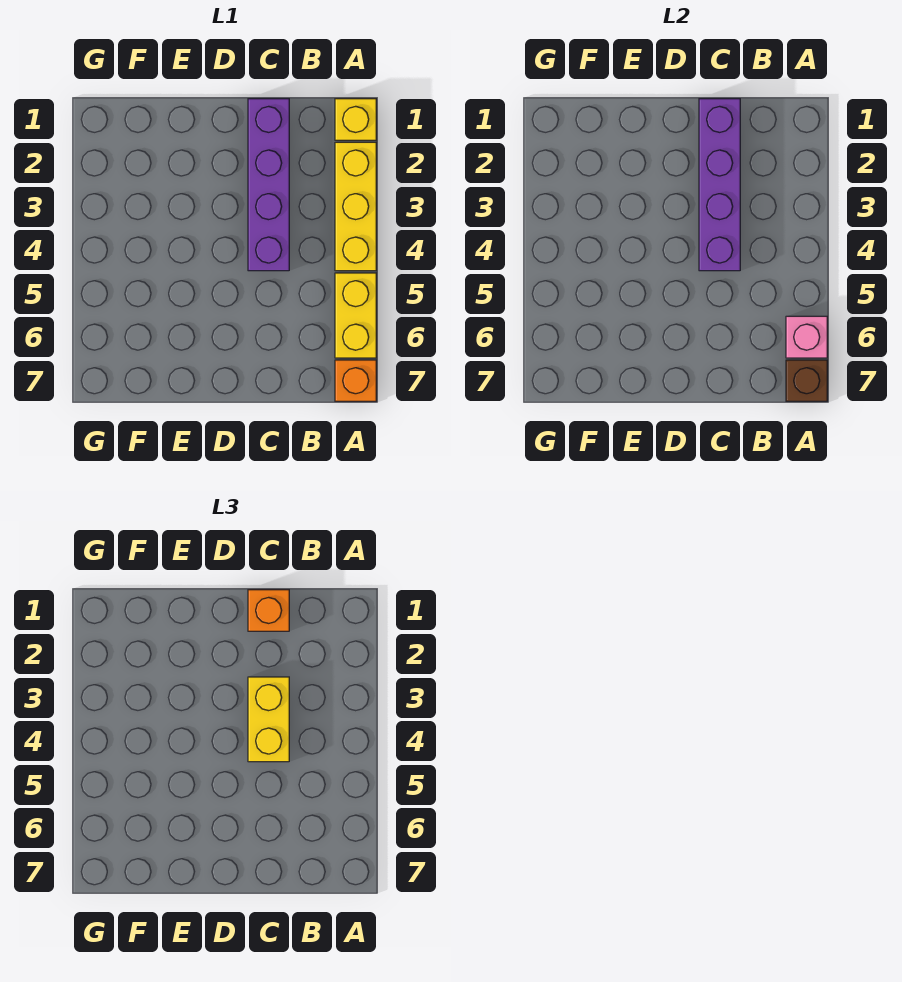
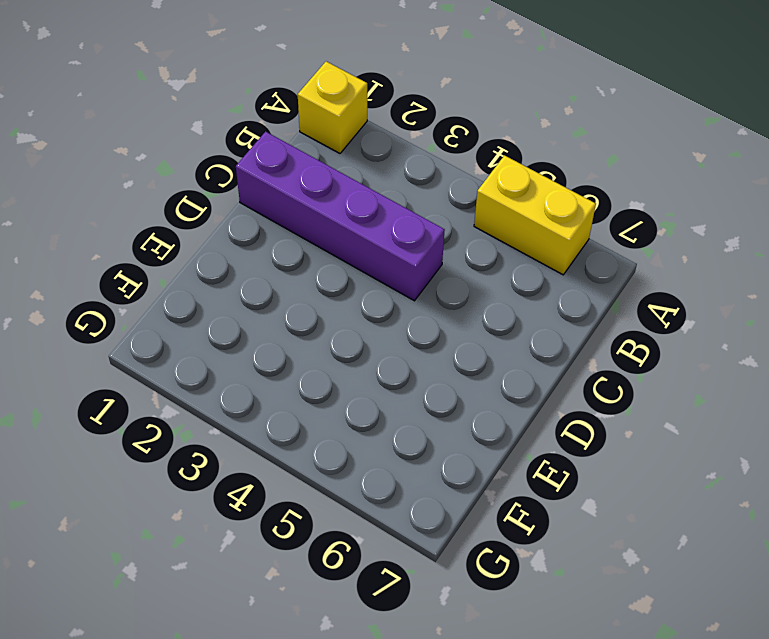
none -> yellow 1x3 brick [335,142,376,271]
none -> orange 1x1 brick [335,360,376,401]

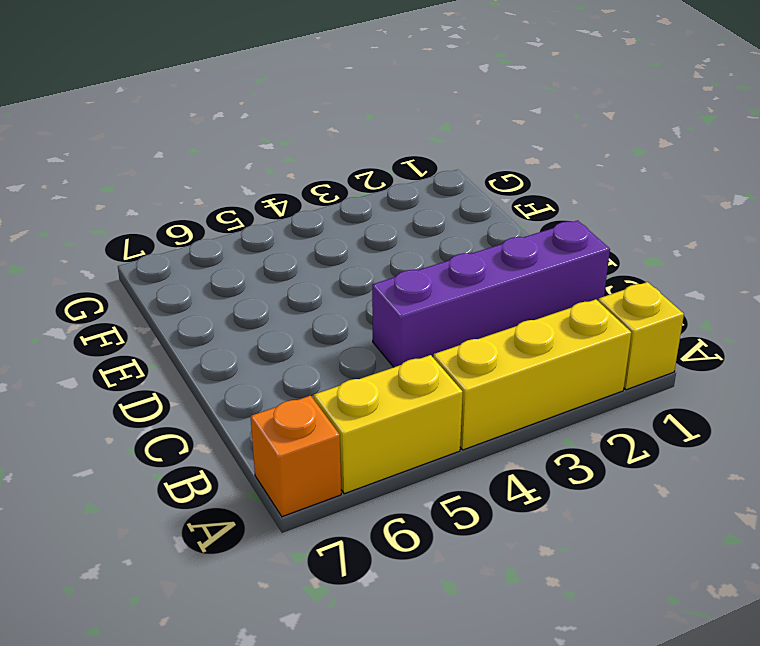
none -> pink 1x1 brick [786,316,827,358]
none -> brown 1x1 brick [786,360,827,401]

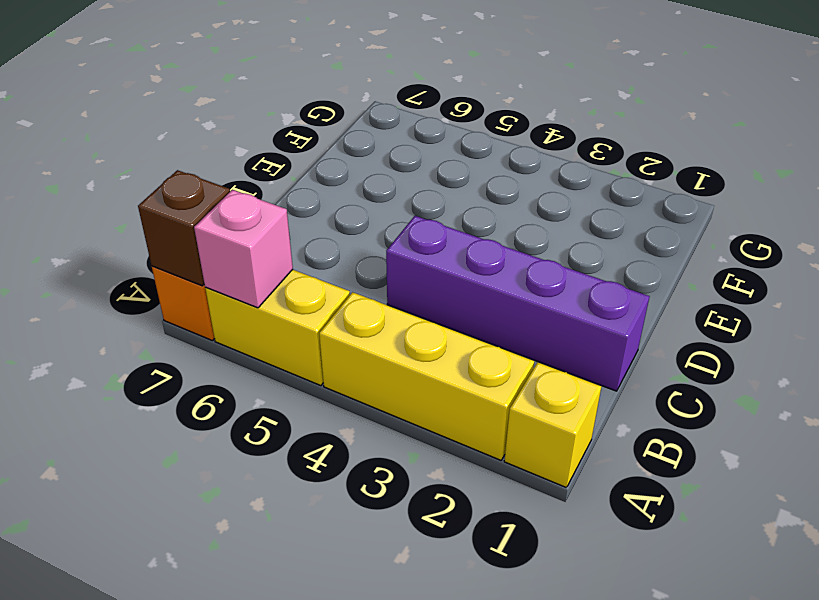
none -> purple 1x4 brick [699,99,740,271]
none -> orange 1x1 brick [248,590,289,631]

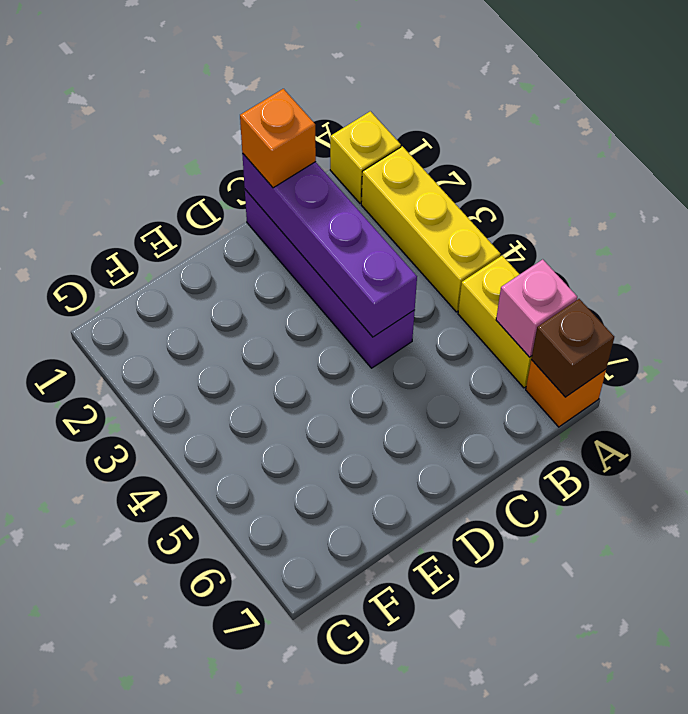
none -> yellow 1x2 brick [248,677,289,762]

